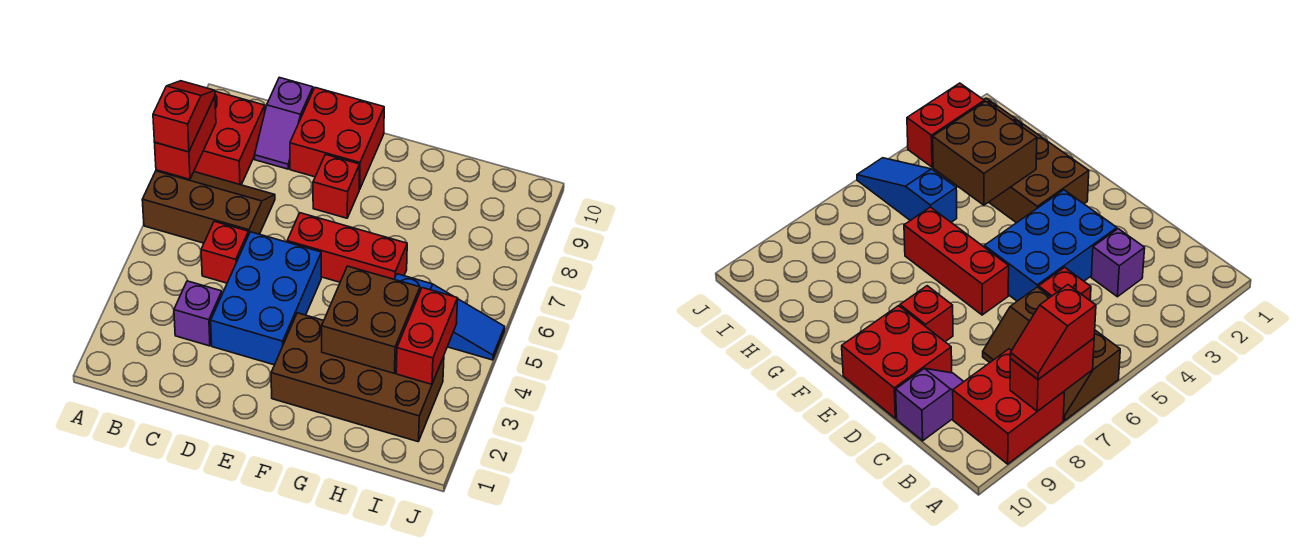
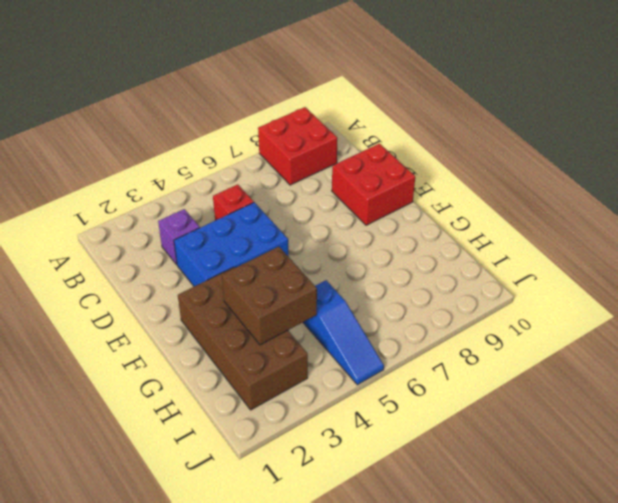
none -> brown 2x3 slope [142,170,275,243]
none -> purple 1x2 slope [255,77,313,169]
none -> red 1x3 brick [287,213,407,282]

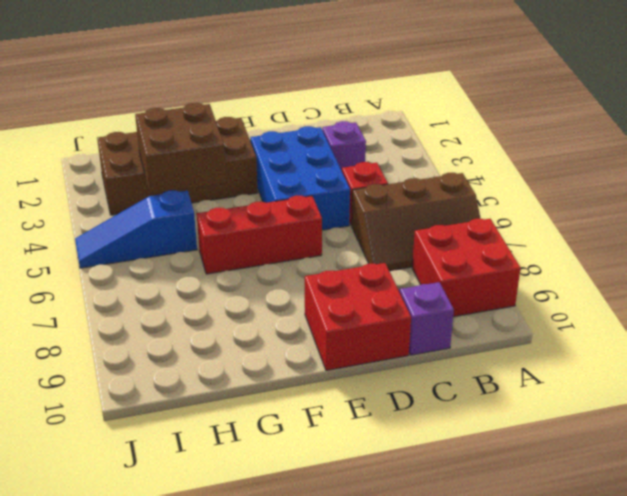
none -> red 1x1 brick [313,154,360,218]
none -> red 1x2 brick [155,97,216,179]
none -> red 1x2 brick [396,288,458,384]

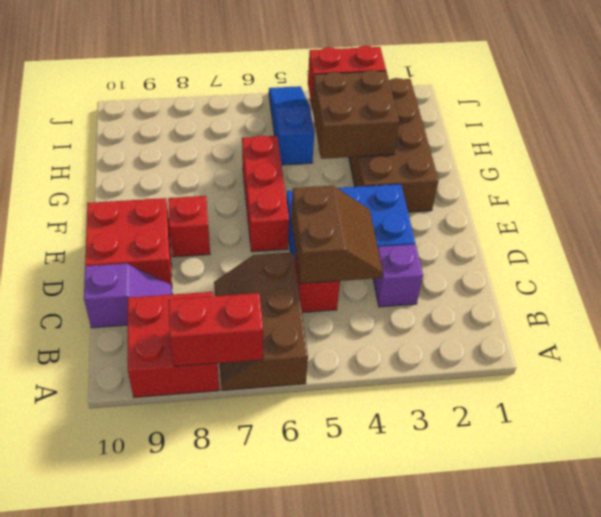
brown 2x2 slope [291,186,383,284] -> none
none -> red 1x2 slope [153,81,215,152]

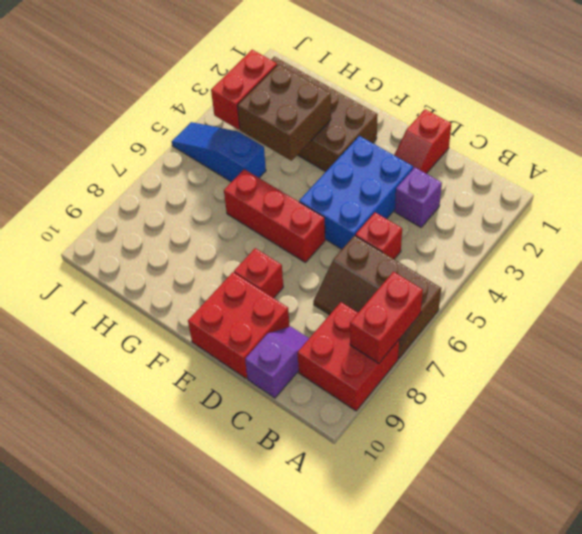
red 1x2 slope [394,109,451,174] -> red 1x2 slope moved to [153,81,215,152]

